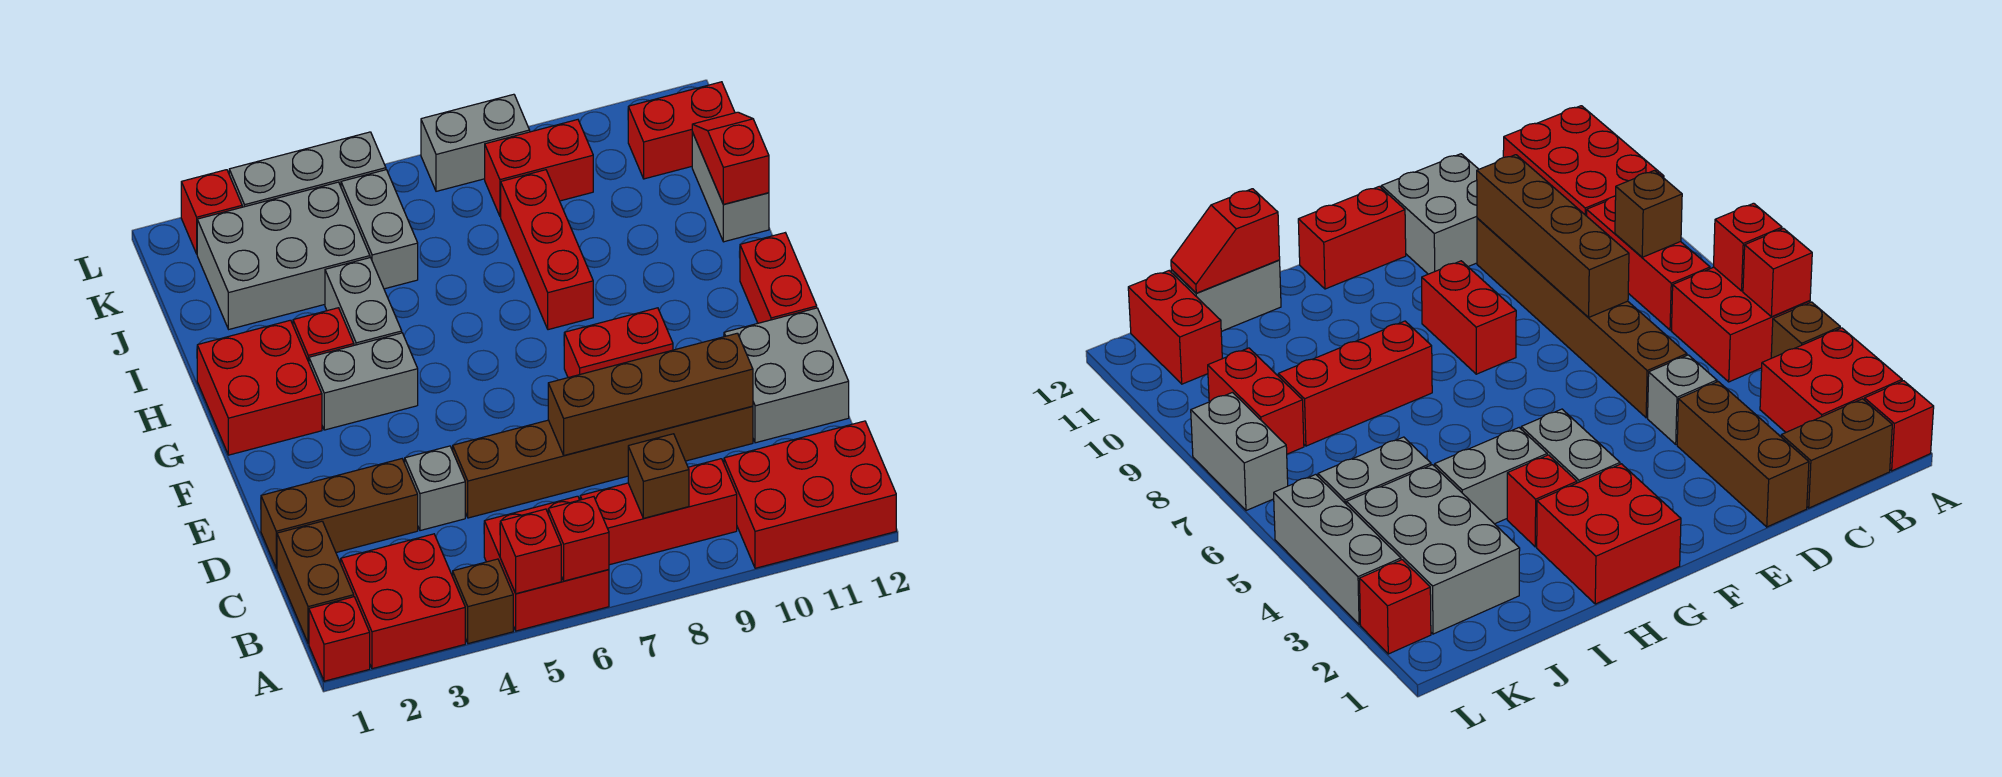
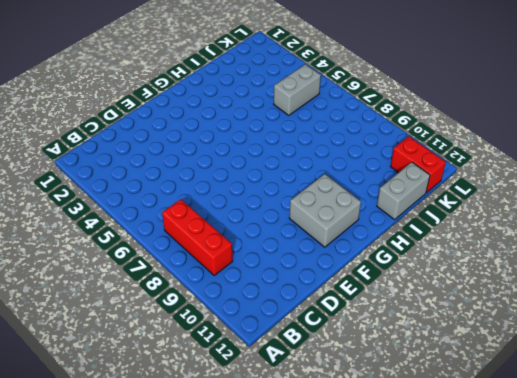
grey 2x2 brick [289,174,361,247] -> grey 2x2 brick moved to [724,308,849,443]
none -> red 1x1 brick [309,597,370,681]
none -> red 2x2 brick [341,534,465,669]
none -> brown 1x1 brick [453,559,513,644]
none -> red 2x2 brick [484,496,609,631]

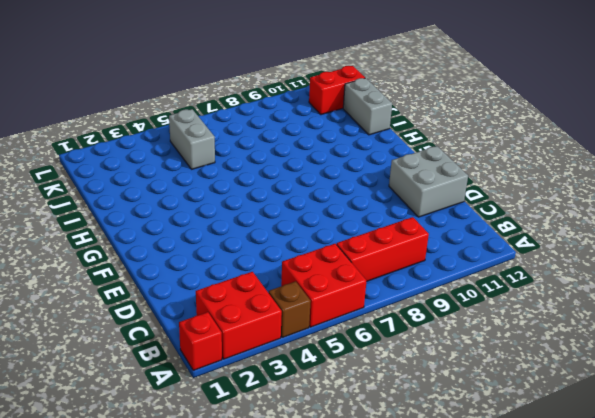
none -> red 2x3 brick [724,421,896,568]
none -> brown 1x2 brick [277,521,354,644]
none -> brown 1x3 brick [261,459,418,568]
none -> grey 1x1 brick [405,446,465,531]

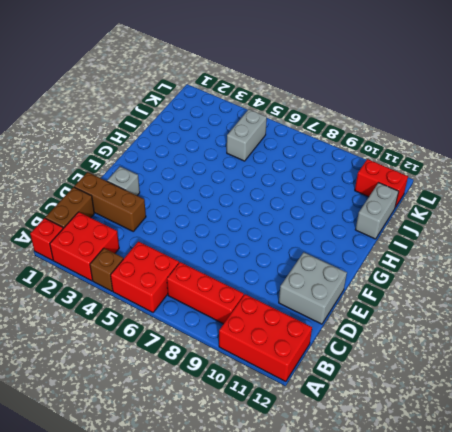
grey 1x1 brick [107,167,140,195] -> grey 1x1 brick moved to [405,446,465,531]
none -> brown 1x6 brick [453,406,753,518]
none -> red 1x2 brick [564,308,673,378]
none -> red 1x2 brick [740,233,817,323]
none -> red 2x2 brick [197,320,322,455]

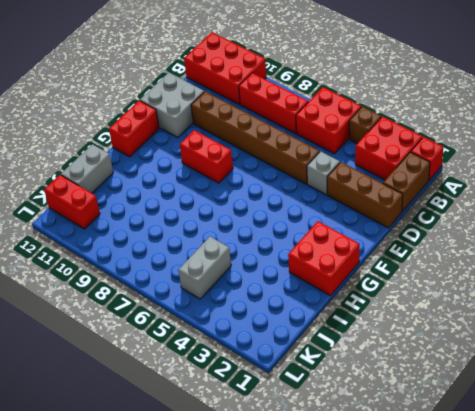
none -> grey 1x2 brick [309,333,418,430]
none -> red 1x1 brick [293,308,354,362]
none -> grey 1x2 brick [325,258,402,345]
none -> red 1x3 brick [501,170,593,330]

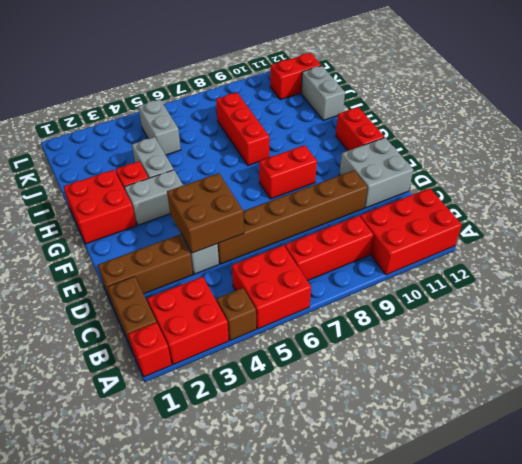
brown 2x2 brick [167,173,244,253] -> none
none -> grey 2x3 brick [197,182,370,329]
none -> red 1x2 brick [485,120,593,217]
none -> red 1x1 brick [181,170,242,254]
none -> grey 1x3 brick [229,132,386,207]

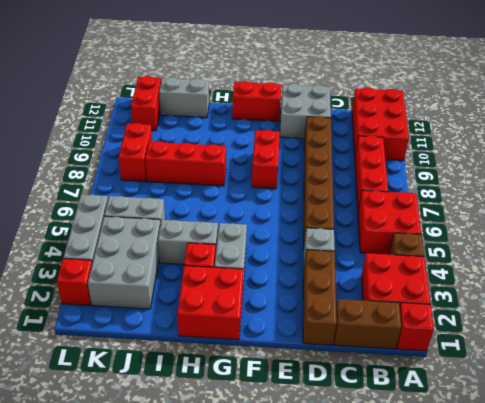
none -> grey 1x2 brick [421,94,530,191]
none -> red 1x1 brick [500,509,561,594]
none -> red 1x1 brick [548,497,609,581]
none -> brown 1x1 brick [628,434,689,518]

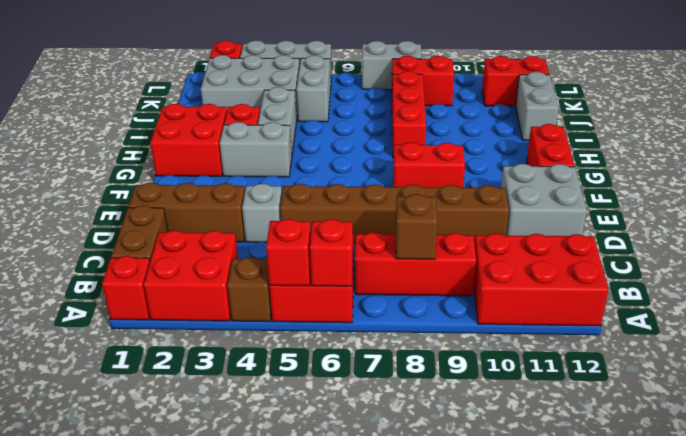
none -> brown 1x4 brick [548,333,753,456]
none -> red 1x2 slope [692,112,769,204]

